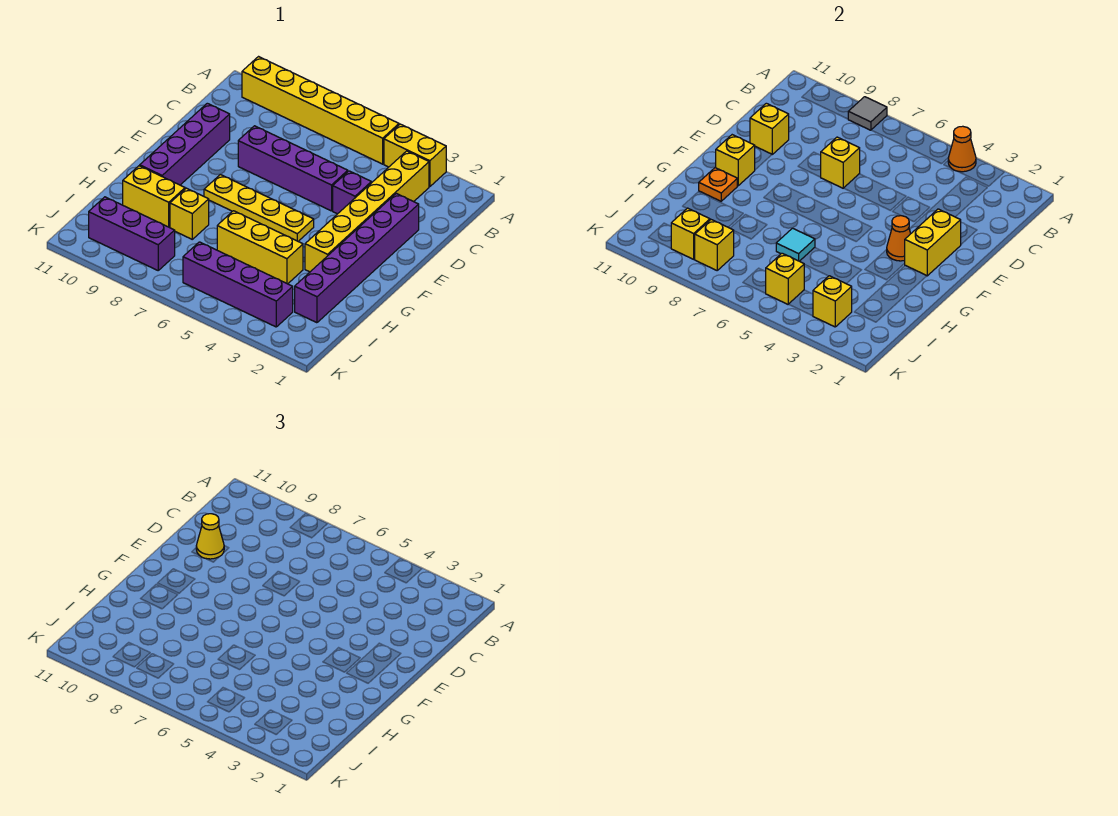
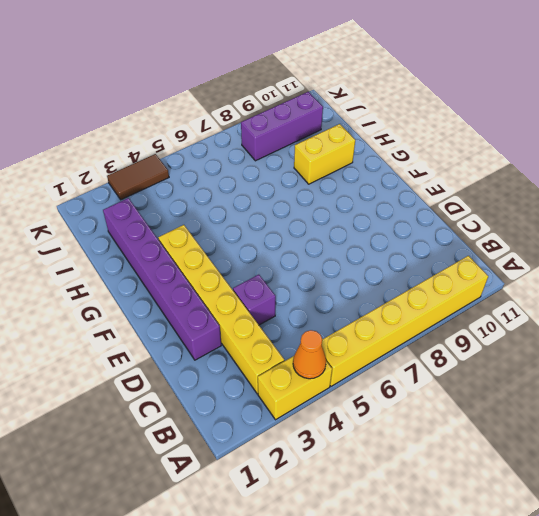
brown 1x2 tile [107,154,169,200] -> none
none -> purple 1x4 brick [238,126,348,211]
none -> purple 1x4 brick [140,103,230,185]
none -> yellow 1x4 plate [204,175,314,241]

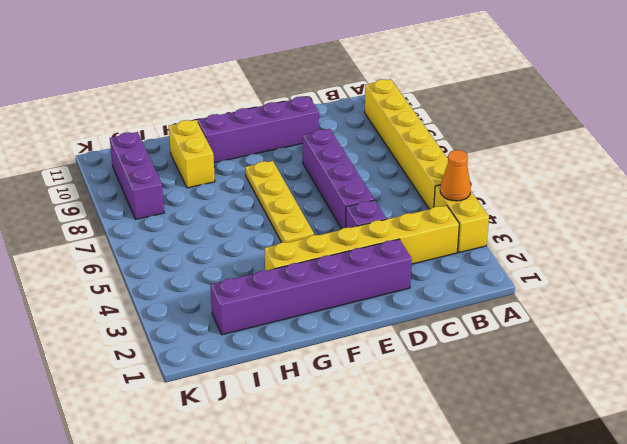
none -> yellow 1x3 brick [217,211,303,284]
none -> yellow 1x1 brick [170,188,209,239]
none -> purple 1x4 brick [183,242,293,327]

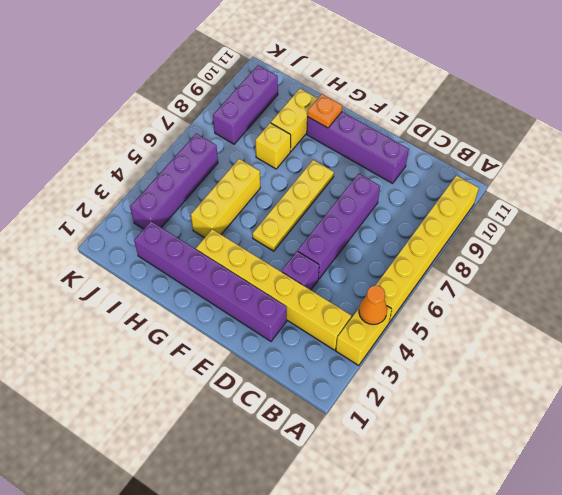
none -> grey 1x1 tile [848,97,887,130]
none -> yellow 1x1 brick [821,137,860,188]
none -> yellow 1x1 brick [750,103,789,154]

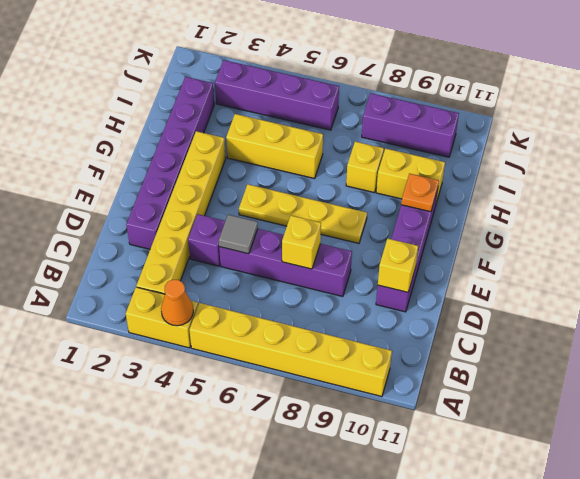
grey 1x1 tile [219,215,258,254] -> grey 1x1 tile moved to [848,97,887,130]
none -> yellow 1x2 brick [904,209,961,276]
none -> orange 1x1 cone [887,215,911,261]
none -> yellow 1x1 brick [716,135,755,186]

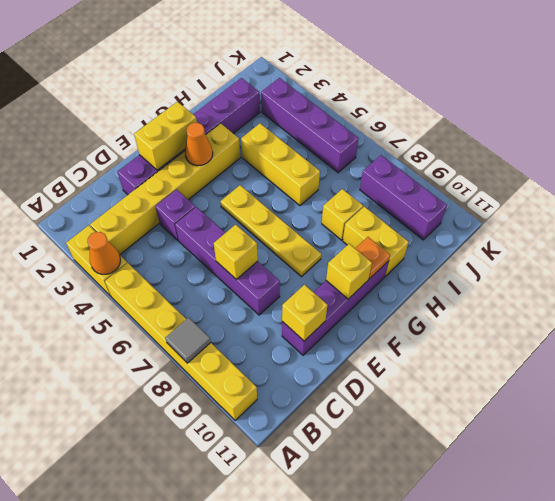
none -> cyan 1x1 tile [776,228,815,261]
none -> yellow 1x1 brick [813,276,852,327]
none -> yellow 1x1 brick [766,253,804,304]

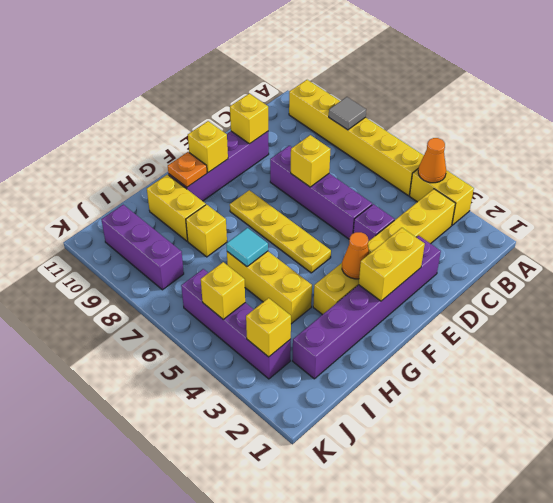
none -> yellow 1x1 brick [694,220,734,270]
none -> yellow 1x1 brick [671,208,710,259]
none -> yellow 1x1 cone [196,514,224,559]

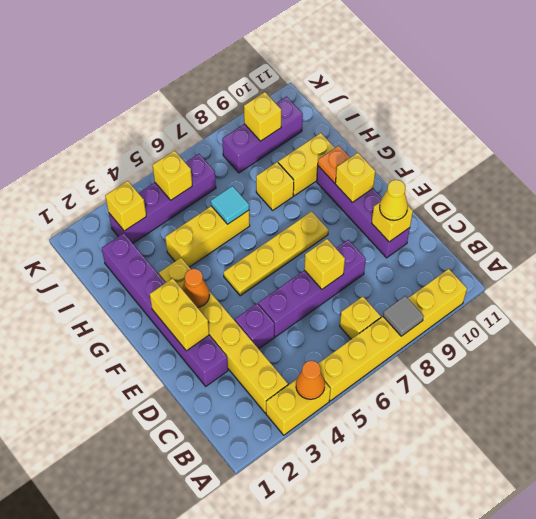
yellow 1x1 brick [340,296,381,339] -> yellow 1x1 brick moved to [694,220,734,270]

